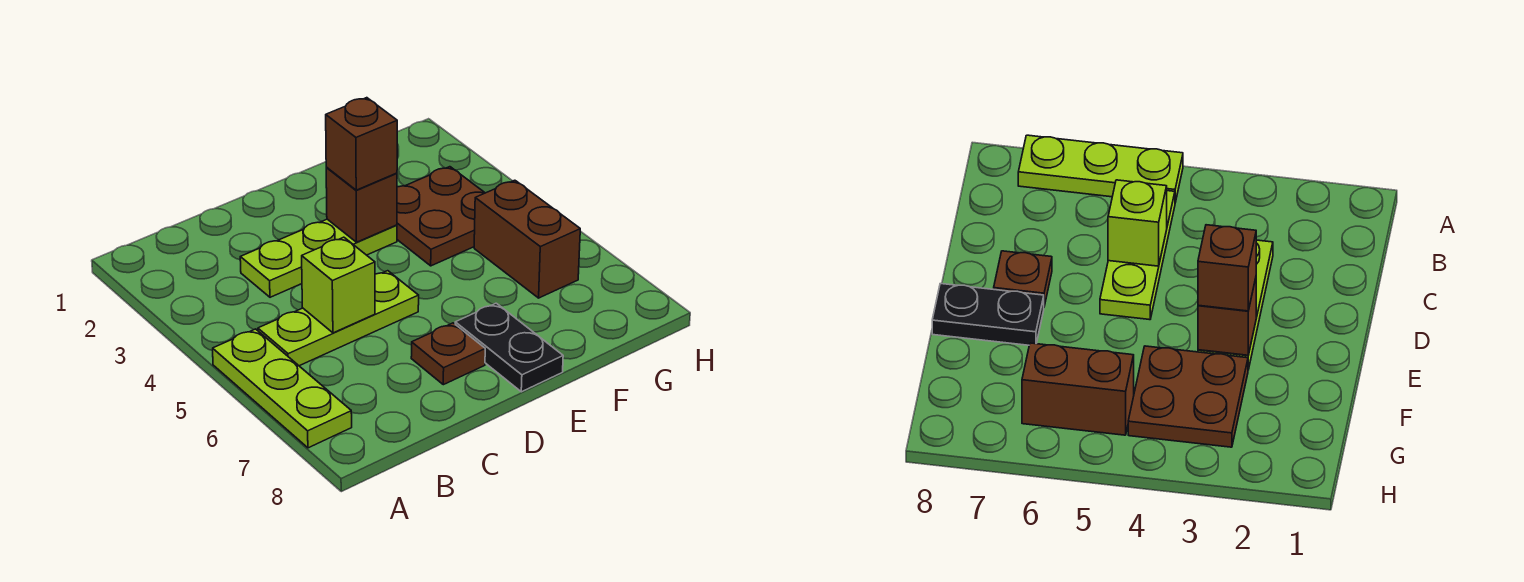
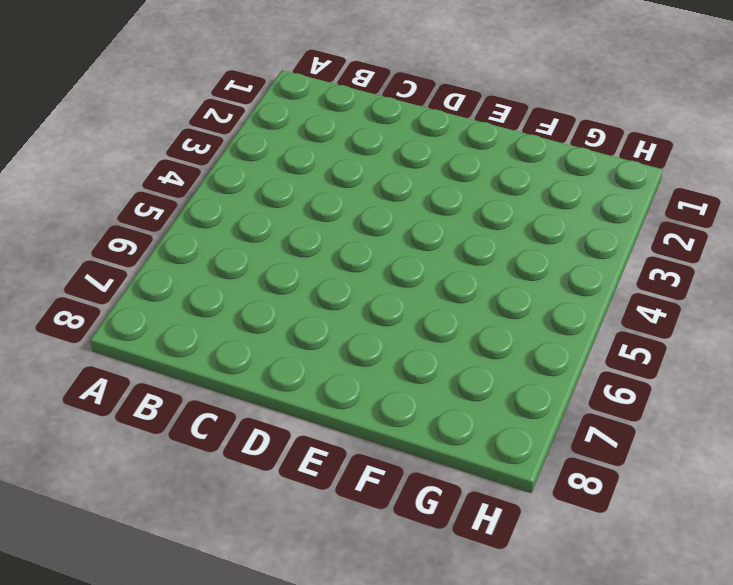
none -> lime 1x3 plate [213,329,352,448]
none -> lime 1x3 plate [258,271,419,366]

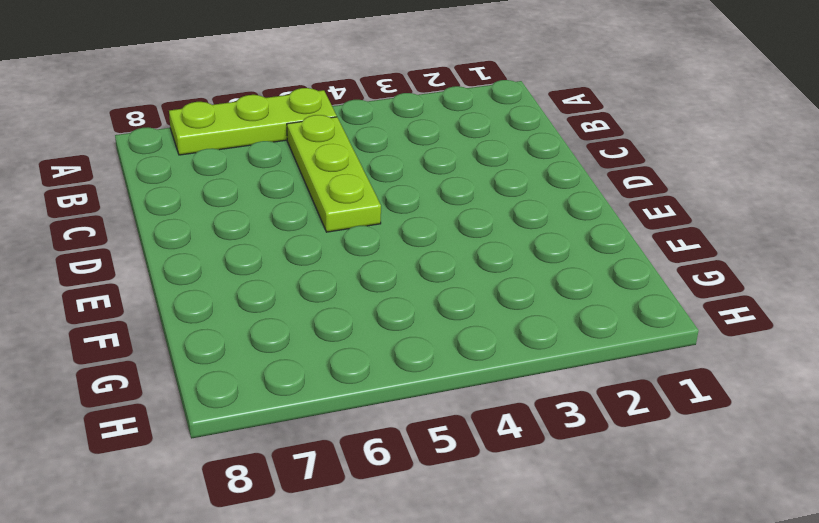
none -> lime 1x3 plate [240,219,397,297]
none -> brown 1x1 plate [411,323,485,385]

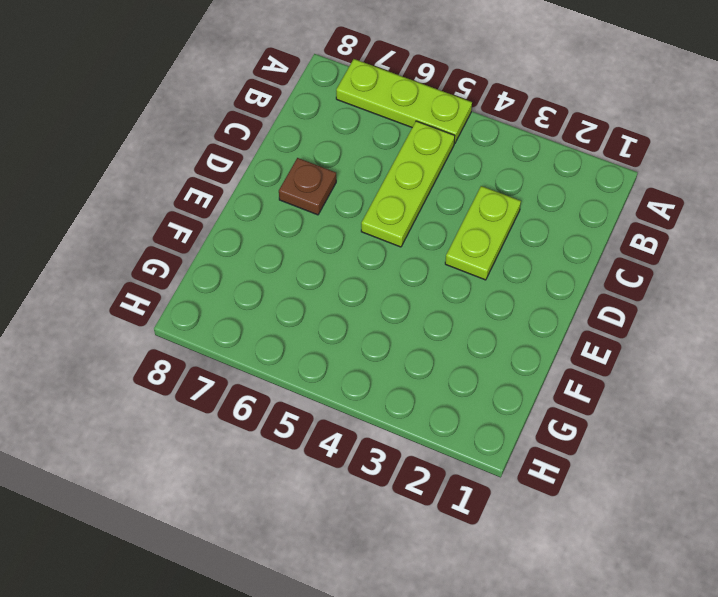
lime 1x2 plate [445,186,521,280] -> lime 1x3 plate [240,219,397,297]
none -> black 1x2 plate [455,303,563,392]
none -> brown 2x2 plate [397,167,485,266]

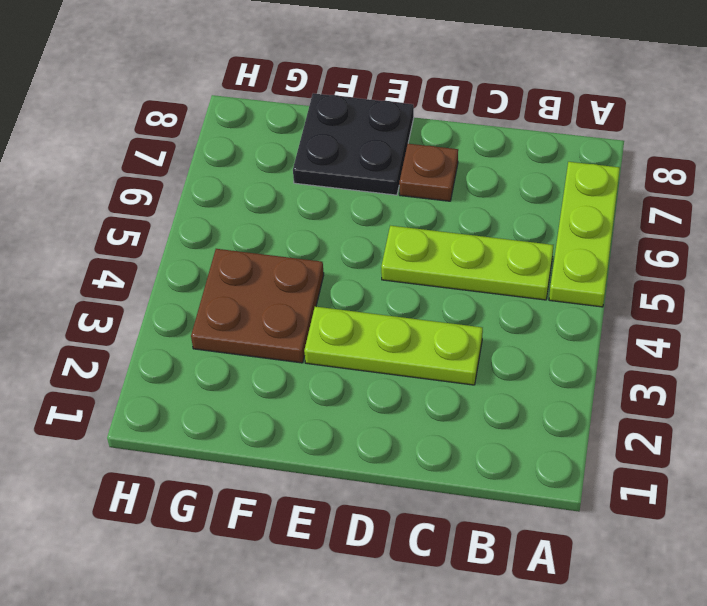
black 2x2 plate [293,93,414,195] -> black 1x2 plate [455,303,563,392]
none -> brown 1x2 brick [474,180,580,298]
none -> lime 1x1 brick [302,237,375,333]

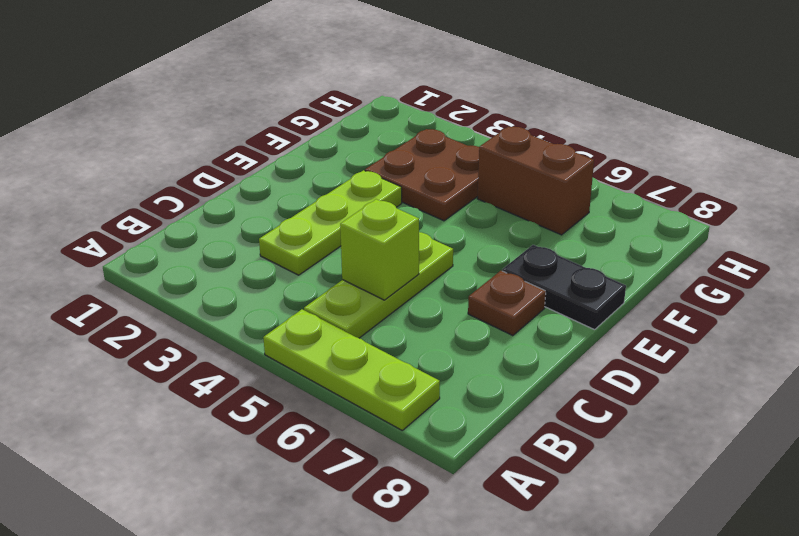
none -> brown 1x1 brick [326,168,397,242]
none -> brown 1x1 brick [326,98,397,190]

